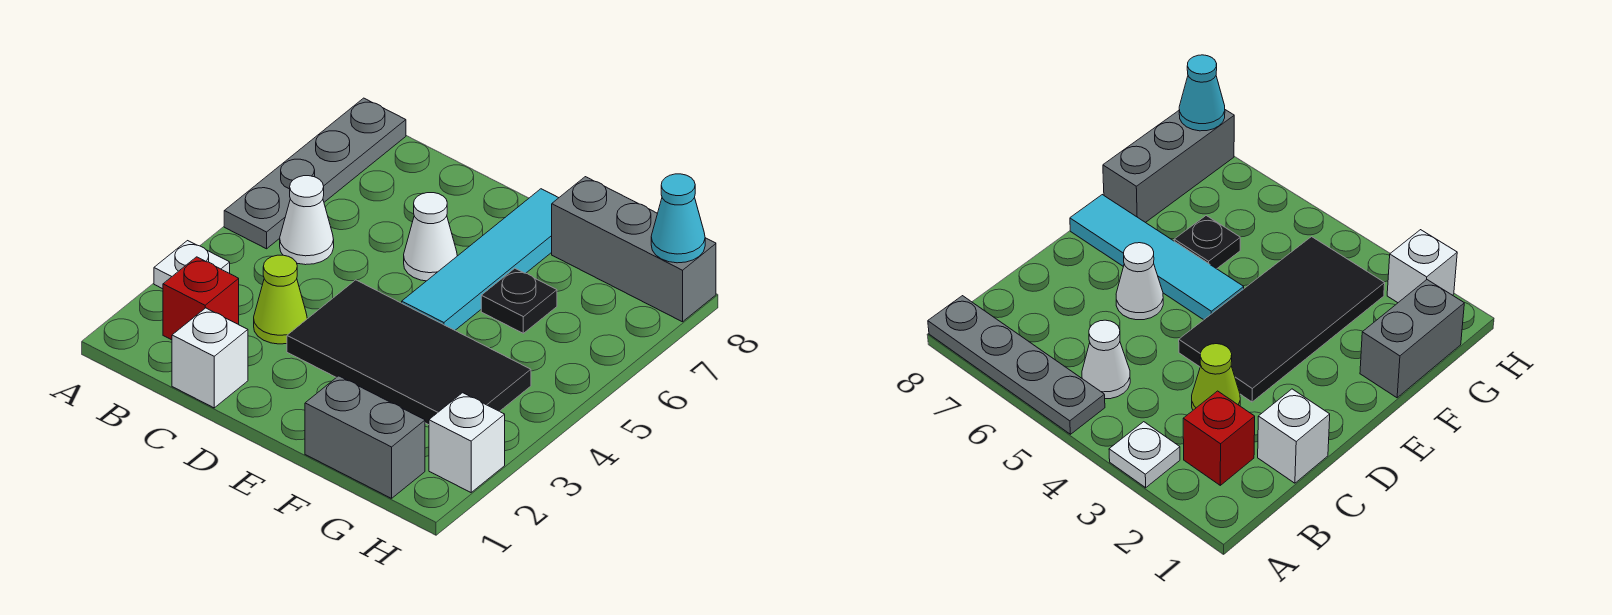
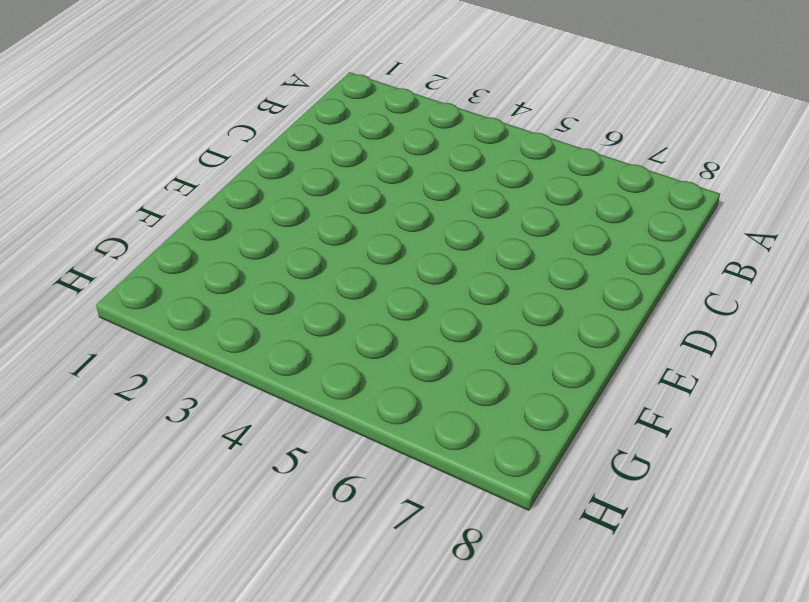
none -> white 1x1 plate [154,241,230,289]
none -> grey 1x4 plate [224,98,406,249]
none -> red 1x1 brick [163,257,239,340]

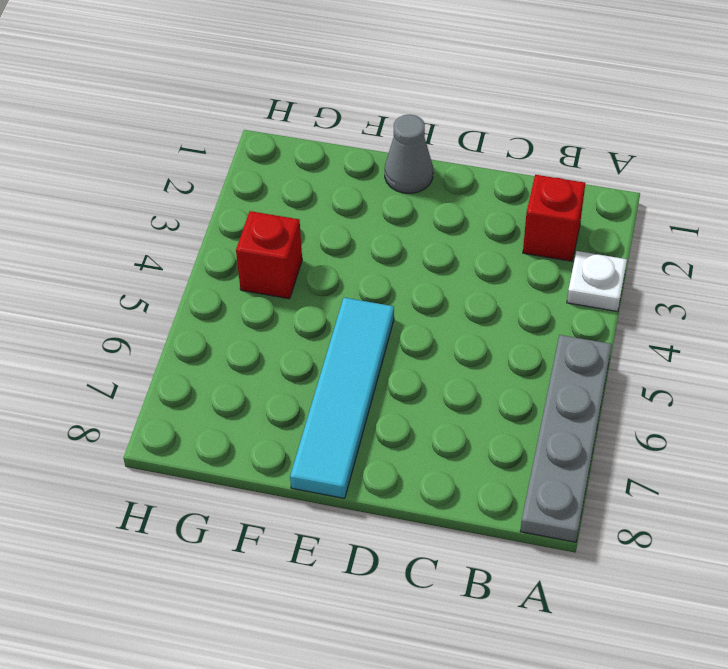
grey 1x1 cone [385,115,433,193] -> none
red 1x1 brick [236,211,302,299] -> black 2x4 tile [287,280,531,425]
none -> white 1x1 cone [280,176,334,265]
none -> white 1x1 brick [172,308,248,408]
none -> lime 1x1 cone [254,255,307,344]

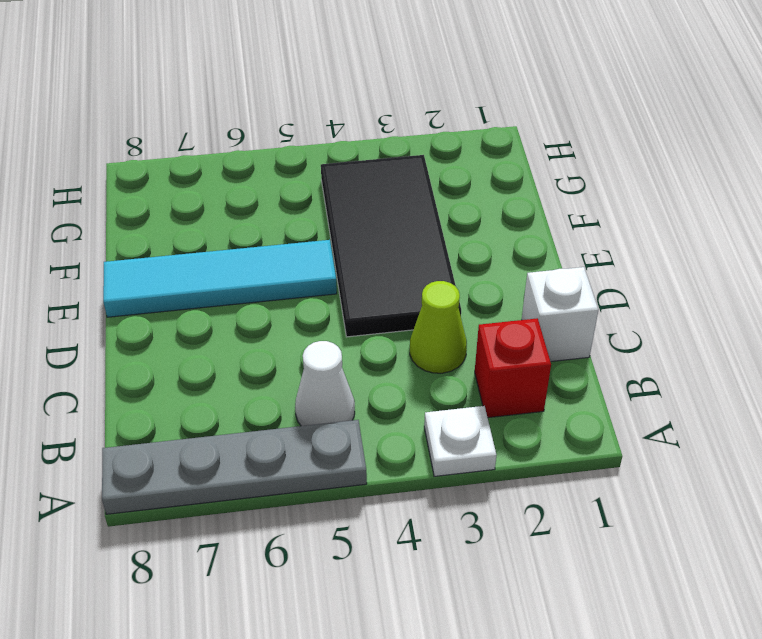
none -> white 1x1 cone [404,193,457,281]
none -> grey 1x2 brick [305,376,425,498]
none -> black 1x1 plate [481,268,557,333]

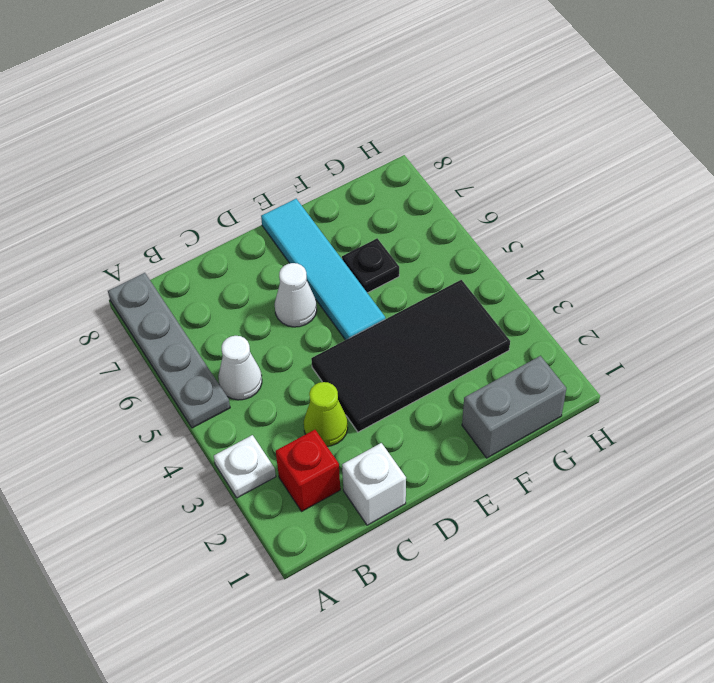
none -> grey 1x3 brick [552,177,716,322]
none -> white 1x1 brick [429,393,505,492]
none -> cyan 1x1 cone [651,174,705,263]

